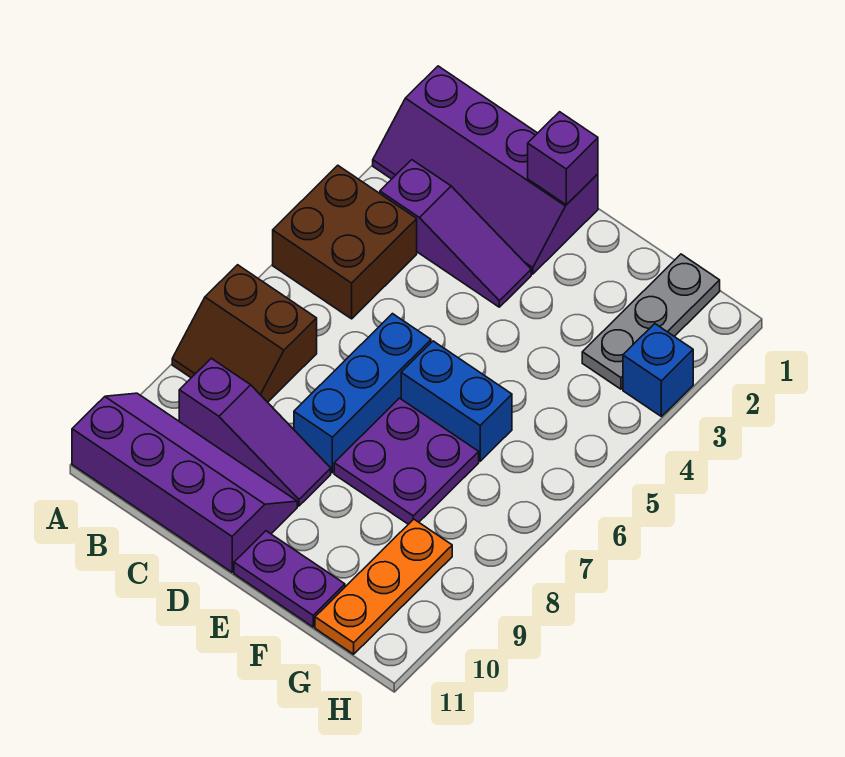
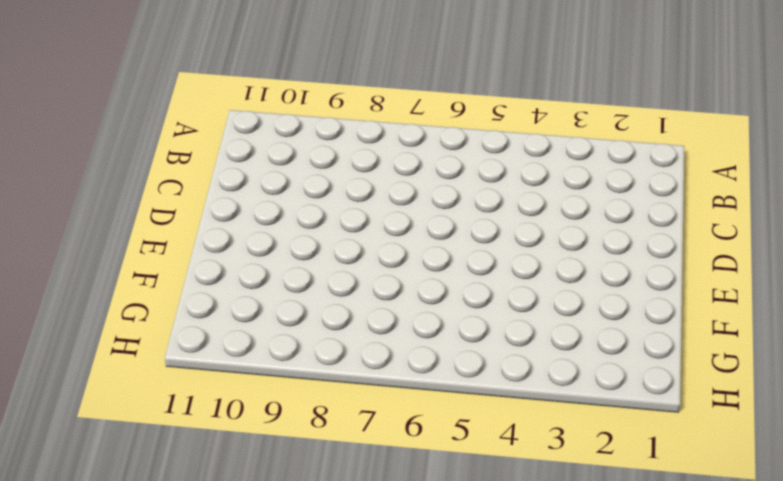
none -> purple 2x4 slope [373,66,598,274]
none -> brown 2x2 brick [273,165,417,319]
none -> brown 2x2 slope [172,265,317,402]

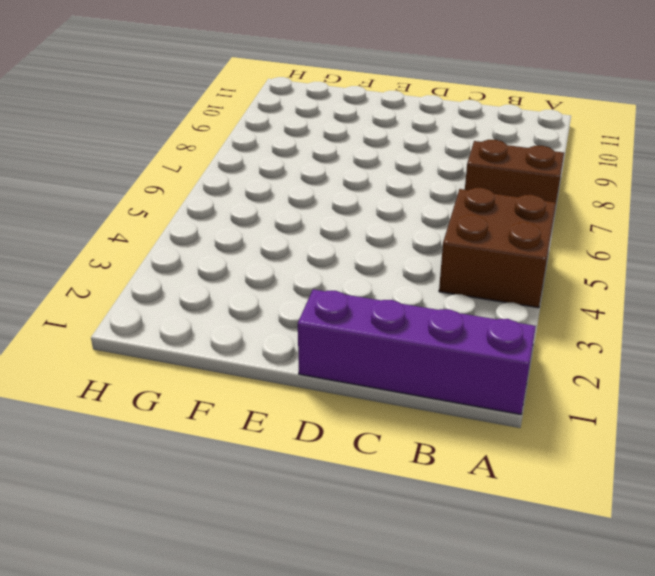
none -> purple 2x4 slope [72,393,297,572]
none -> purple 1x3 slope [380,160,531,307]
none -> purple 1x3 slope [179,358,331,506]

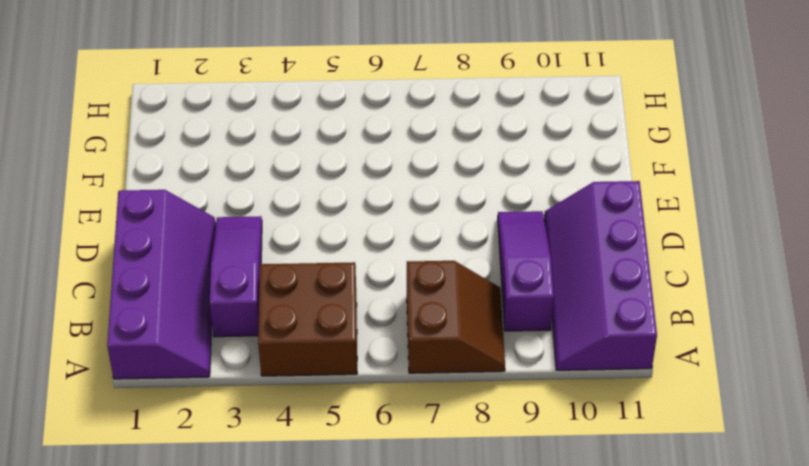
none -> blue 1x3 brick [294,314,431,473]
none -> blue 1x2 brick [401,341,512,461]
none -> purple 2x2 plate [334,398,479,524]

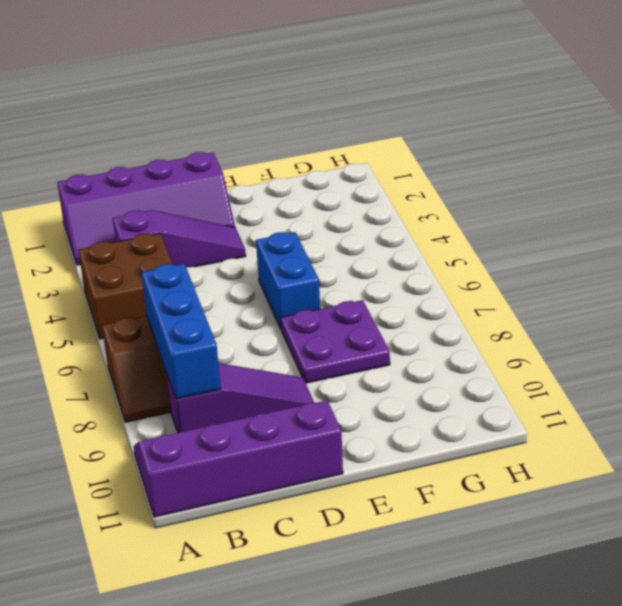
blue 1x3 brick [141,264,221,399] -> blue 1x3 brick moved to [294,314,431,473]
blue 1x2 brick [256,232,320,329] -> blue 1x2 brick turned to [401,341,512,461]
none -> purple 1x2 plate [234,531,345,627]
none -> grey 1x3 plate [582,254,720,389]
none -> orange 1x3 plate [315,519,452,654]

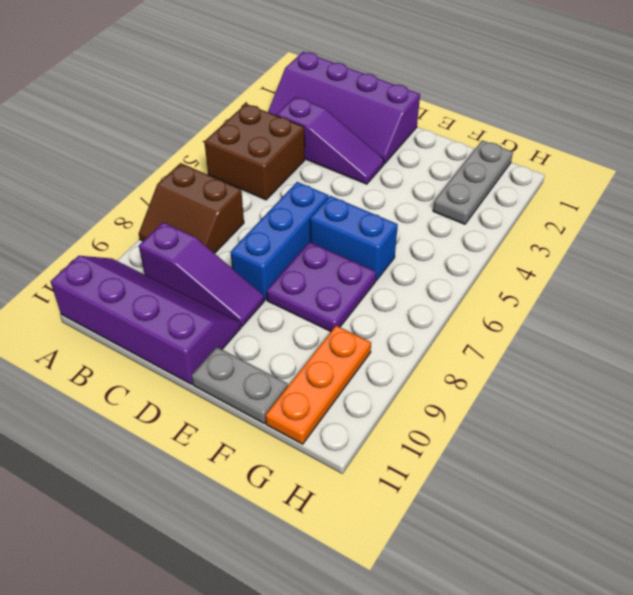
grey 1x2 plate [192,347,288,423] -> purple 1x2 plate [234,531,345,627]
none -> blue 1x1 brick [623,324,693,416]
none -> purple 1x1 brick [528,112,598,205]

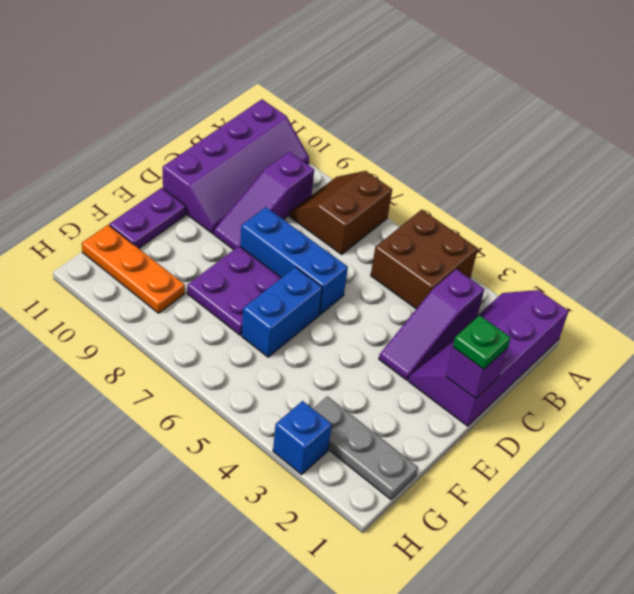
green 1x1 plate [453,315,511,369] -> none

